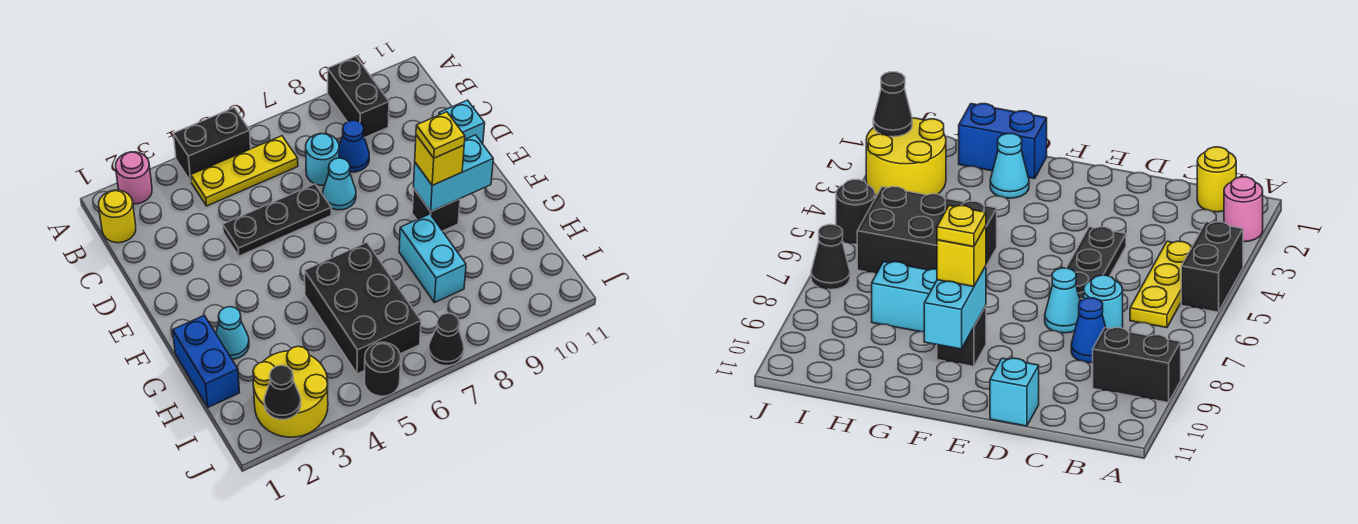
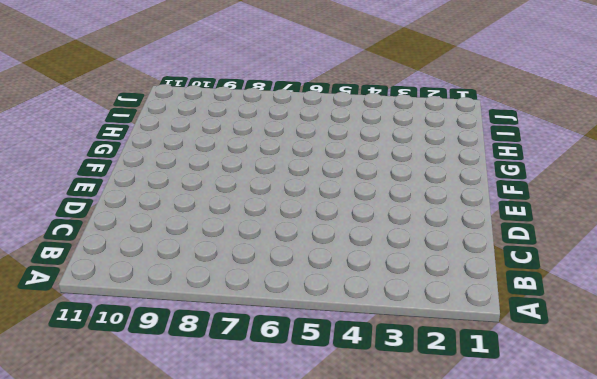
none -> pink 1x1 round brick [116,152,152,204]
none -> black 1x2 brick [173,108,251,181]
none -> black 1x2 brick [328,56,389,138]

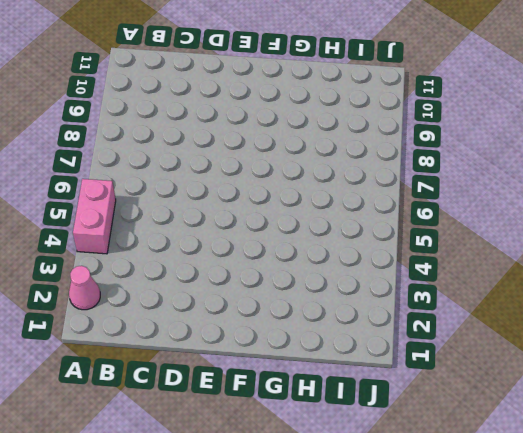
pink 1x1 cone [69,266,100,310] -> pink 1x1 round brick [116,152,152,204]
pink 1x2 brick [73,179,116,254] -> black 1x2 brick [173,108,251,181]
none -> black 1x2 brick [328,56,389,138]
none -> yellow 1x1 round brick [99,190,136,243]
none -> yellow 1x3 plate [191,136,298,206]

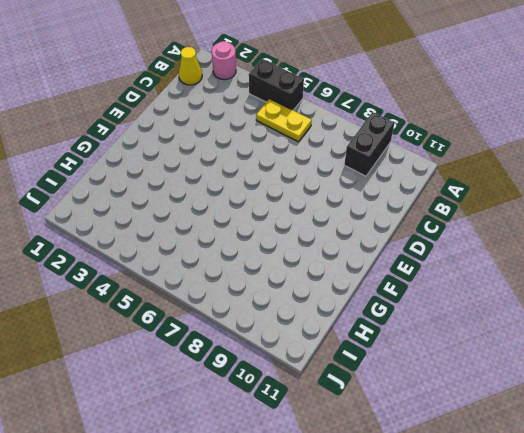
yellow 1x1 cone [179,47,202,85] -> yellow 1x1 round brick [99,190,136,243]
yellow 1x2 plate [256,99,312,142] -> yellow 1x3 plate [191,136,298,206]
none -> cyan 1x1 round brick [306,134,339,185]
none -> blue 1x1 cone [339,120,369,172]
none -> black 1x3 plate [223,184,331,256]

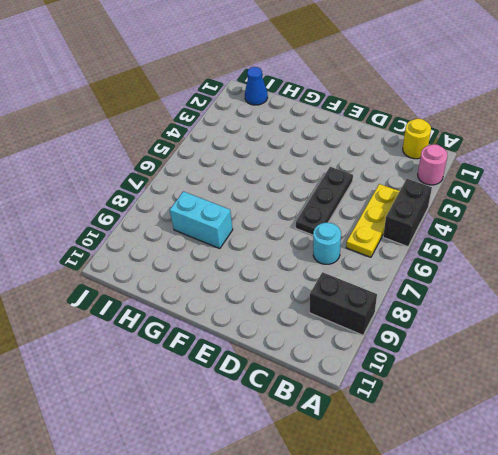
blue 1x1 cone [245,67,268,105] -> blue 1x1 cone moved to [339,120,369,172]
none -> cyan 1x1 cone [323,158,356,210]
none -> cyan 1x1 brick [439,100,485,144]
none -> black 1x1 brick [412,188,460,231]

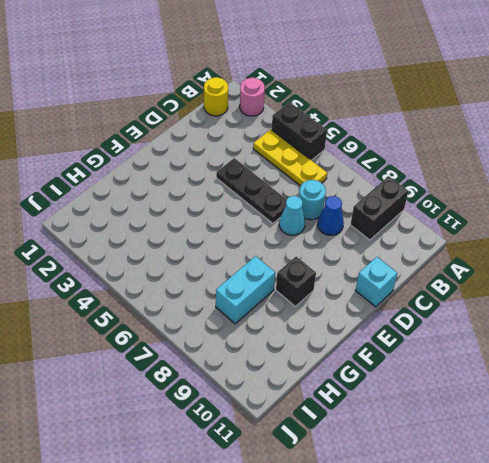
none -> blue 1x2 brick [173,316,240,407]
none -> cyan 1x1 cone [216,307,249,359]
none -> black 2x3 brick [305,242,421,374]

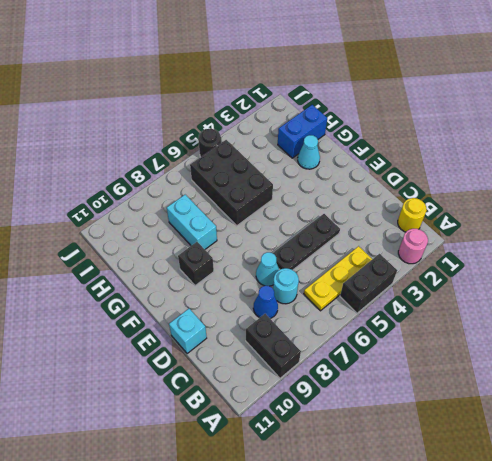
blue 1x2 brick [278,105,327,158] -> blue 1x2 brick turned to [173,316,240,407]
none -> yellow 2x2 round brick [253,346,328,437]
none -> black 1x1 cone [429,313,464,366]
none -> cyan 1x2 brick [414,135,493,211]

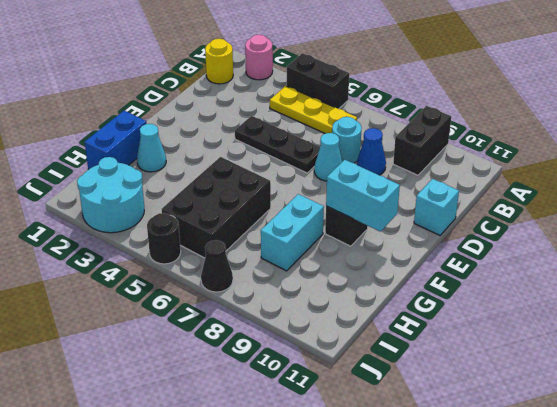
cyan 2x2 round brick [77,157,144,233] -> yellow 2x2 round brick [253,346,328,437]
none -> black 1x1 cone [264,365,301,419]
none -> yellow 1x1 brick [415,135,464,185]
none -> yellow 1x1 plate [416,112,465,158]

